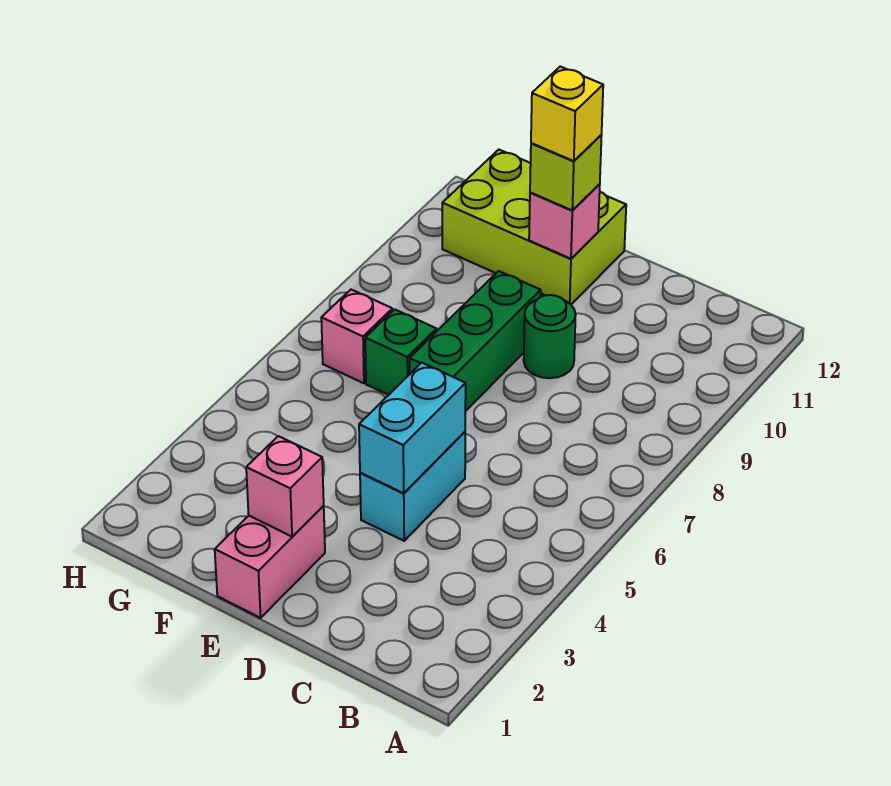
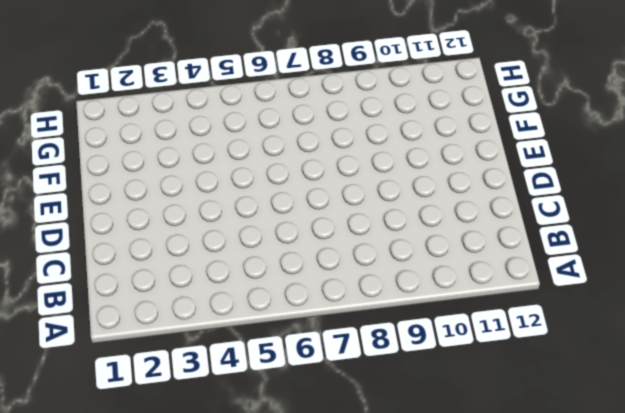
none -> cyan 1x2 brick [360,432,465,541]
none -> green 1x1 round brick [524,295,576,378]
none -> pink 1x2 brick [215,506,325,618]

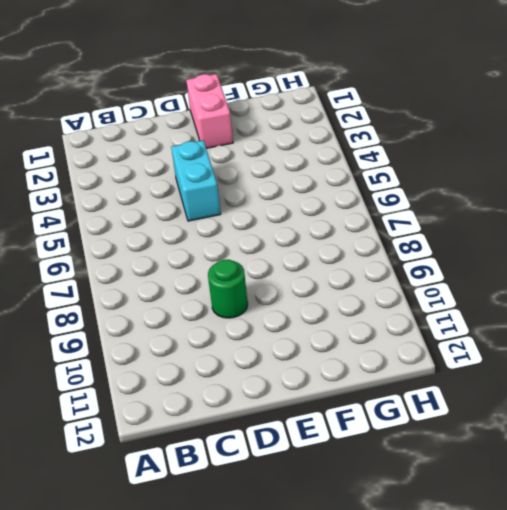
none -> green 1x3 brick [410,271,541,411]
none -> lime 2x3 brick [442,150,626,304]
none -> green 1x1 brick [365,309,437,395]

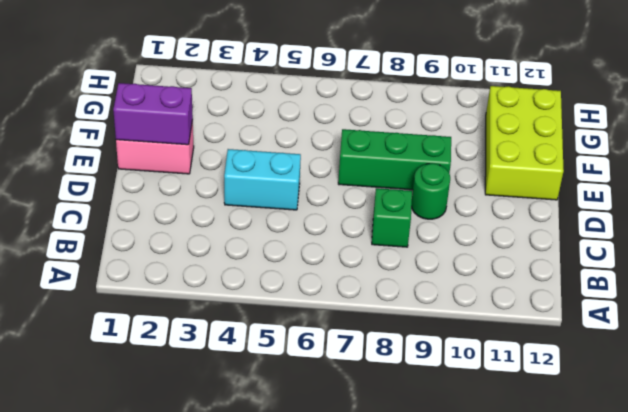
green 1x1 brick [372,188,412,247] -> green 1x1 brick moved to [365,309,437,395]
purple 1x2 brick [113,83,193,145] -> pink 1x1 brick [246,436,324,536]
none -> pink 1x1 brick [321,290,392,383]
none -> cyan 1x2 brick [359,363,466,493]
none -> pink 1x1 brick [529,184,600,259]

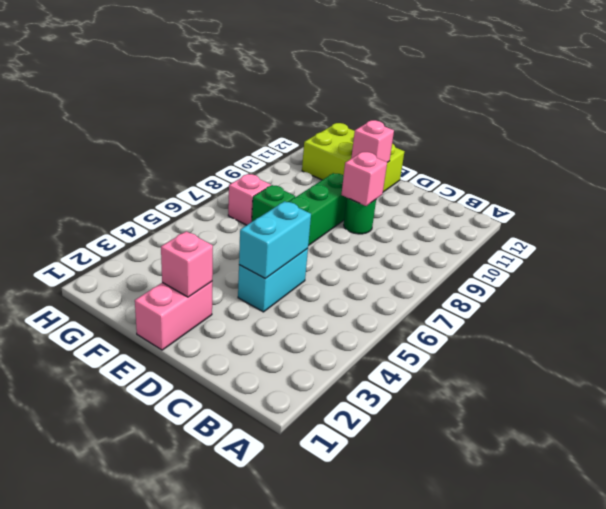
pink 1x1 brick [341,152,387,206] -> none
none -> lime 1x1 brick [530,135,602,211]
none -> yellow 1x1 brick [531,67,603,161]

